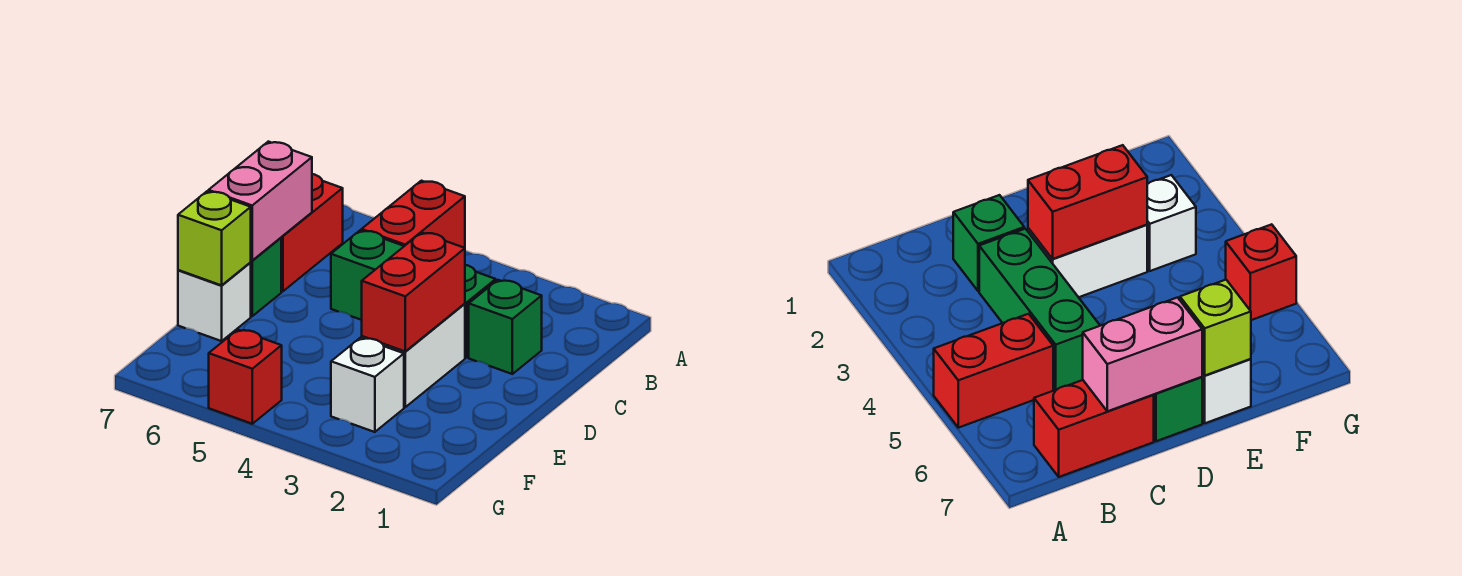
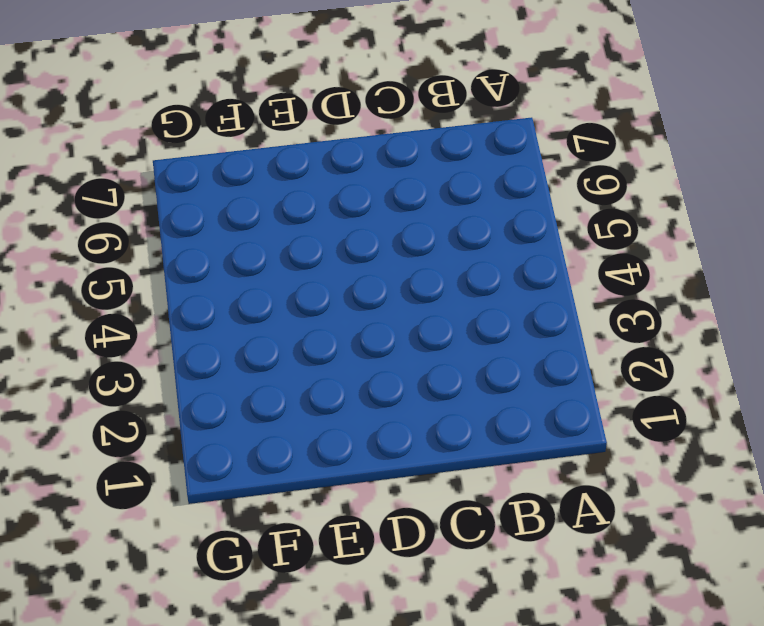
none -> red 1x2 brick [362,181,465,248]
none -> red 1x2 brick [281,174,343,292]
none -> green 1x1 brick [469,280,542,374]

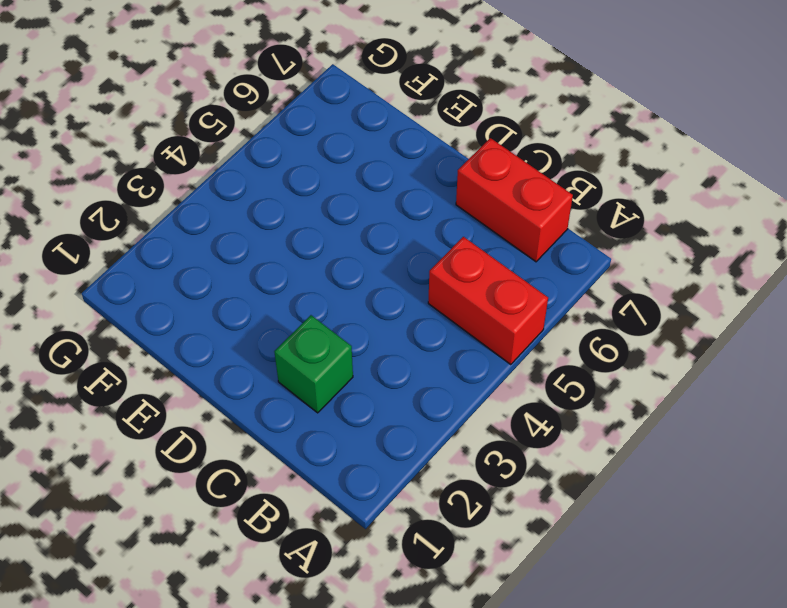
none -> green 1x3 brick [331,230,496,358]
none -> white 1x2 brick [362,304,465,407]
none -> green 1x1 brick [251,238,281,316]

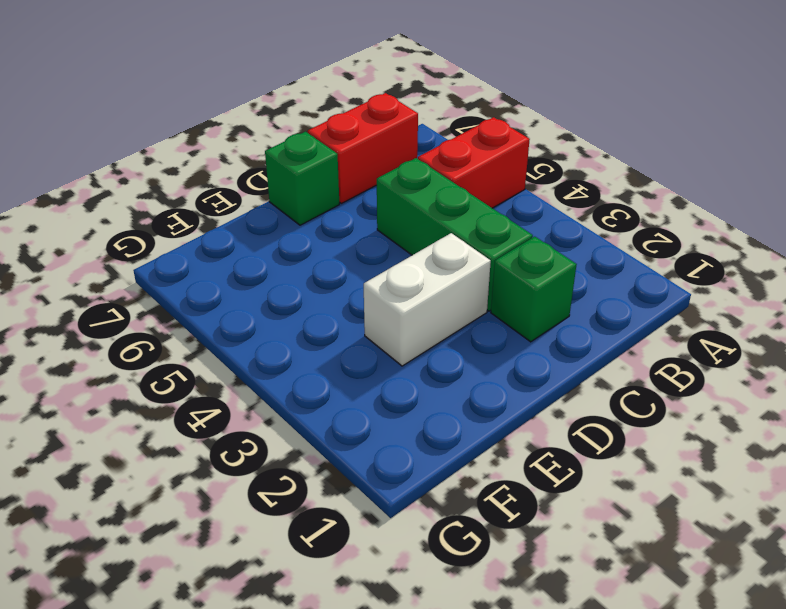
none -> white 1x1 brick [178,262,251,341]
none -> white 1x1 brick [331,338,404,432]
none -> red 1x1 brick [209,330,282,424]

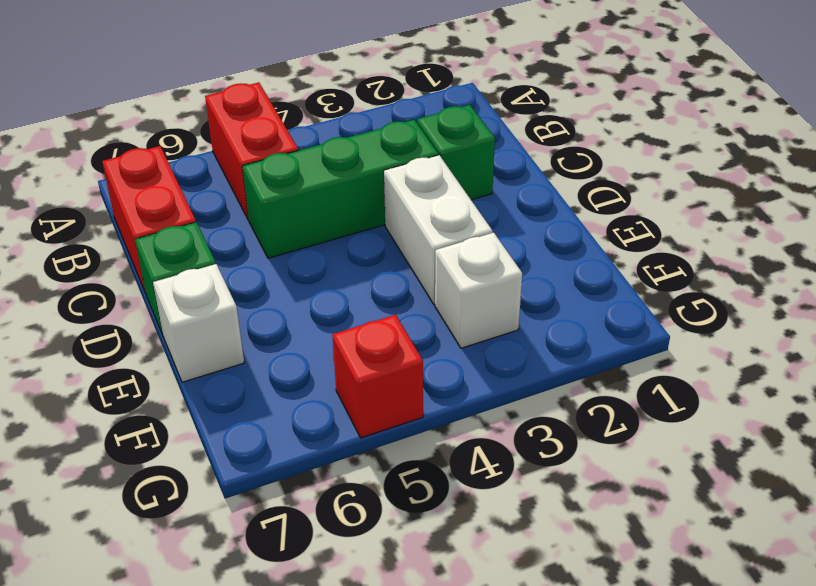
none -> pink 1x2 brick [209,142,312,261]
none -> red 1x2 brick [362,233,465,351]
none -> lime 1x1 brick [178,191,251,285]

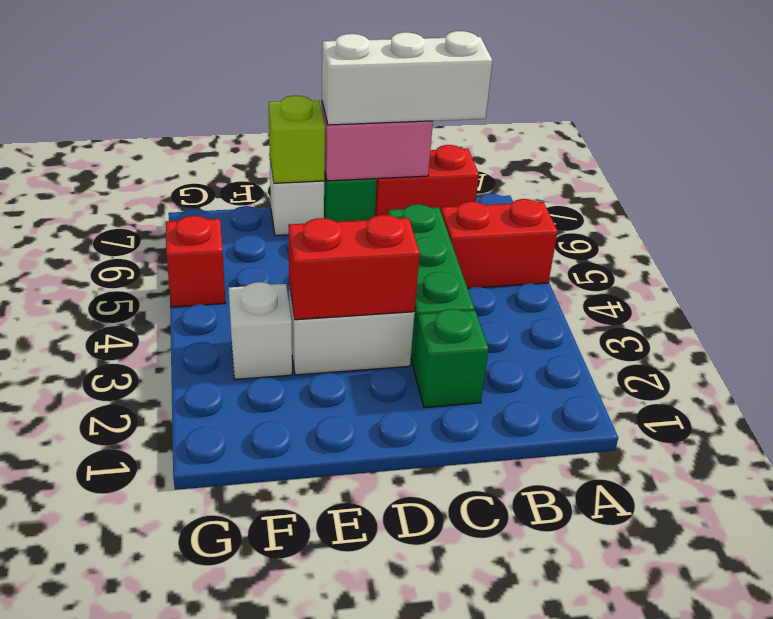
white 1x3 brick [322,31,493,125] -> none

